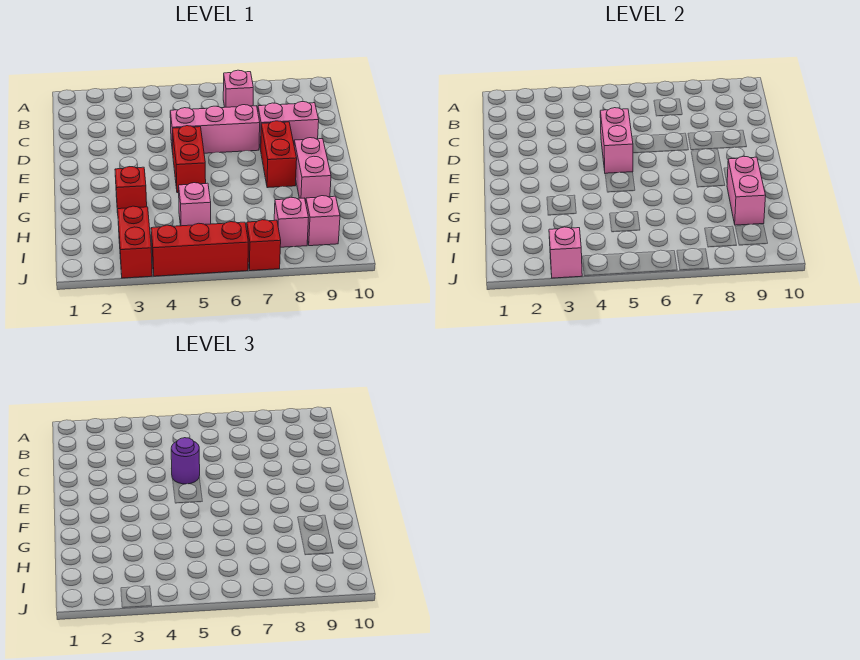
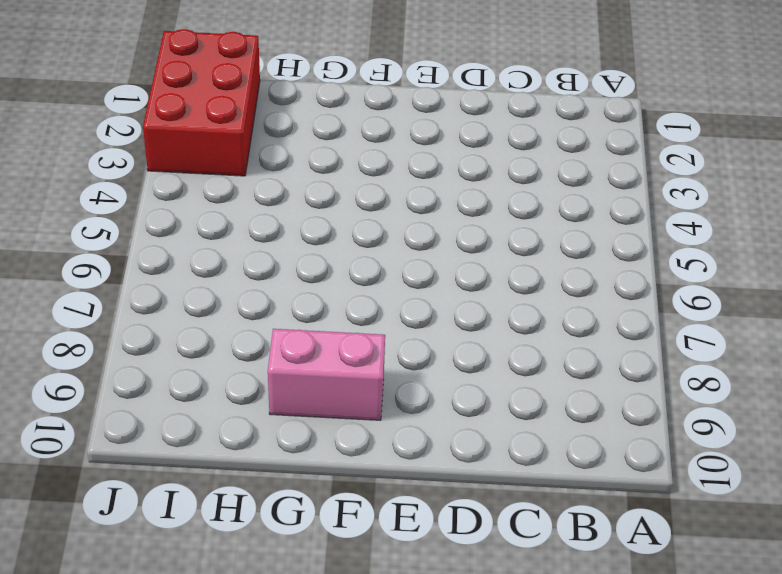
red 2x3 brick [143,29,260,176] -> red 1x2 brick [118,206,152,278]
none -> pink 1x1 brick [223,70,253,107]
none -> pink 1x3 brick [170,105,260,153]
none -> pink 1x2 brick [258,102,319,150]

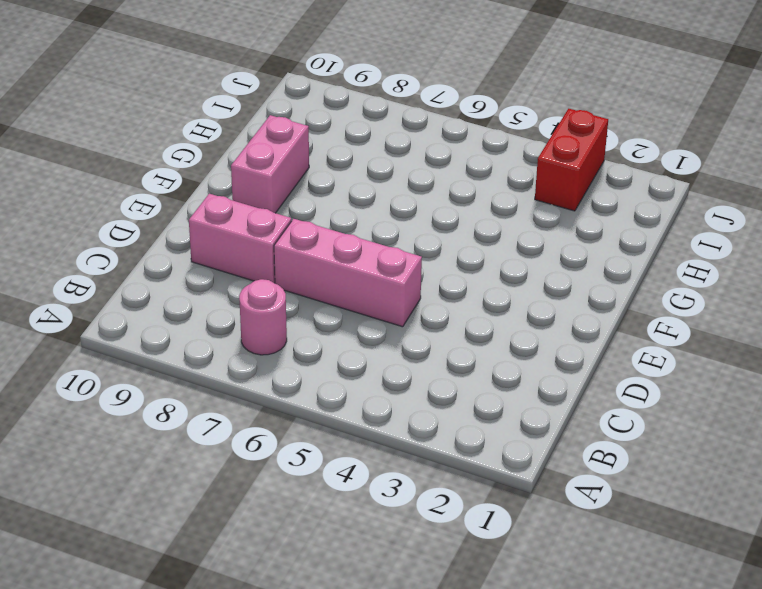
pink 1x1 round brick [239,279,287,355] -> pink 1x1 brick [223,70,253,107]
none -> red 1x2 brick [172,126,206,193]
none -> red 1x2 brick [261,121,297,188]
none -> red 1x1 brick [115,167,147,213]

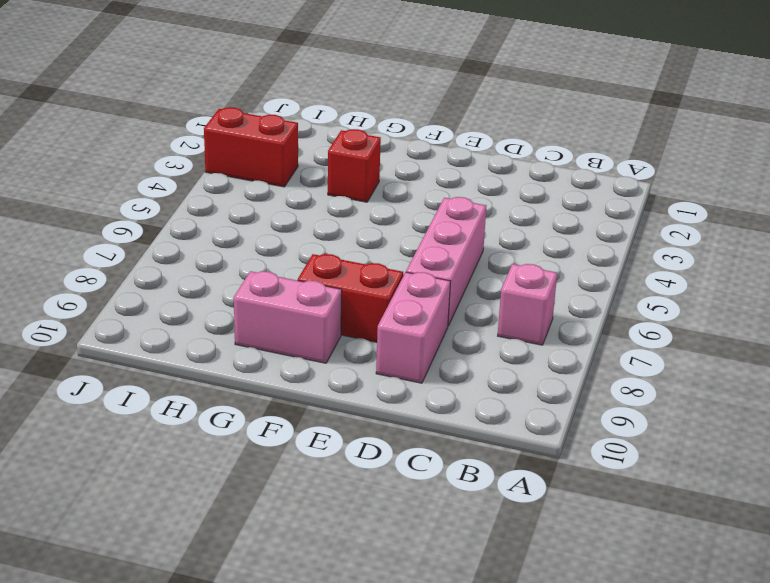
none -> red 1x2 brick [172,126,206,193]
none -> pink 1x1 brick [179,183,211,226]
none -> pink 1x1 brick [274,197,308,247]

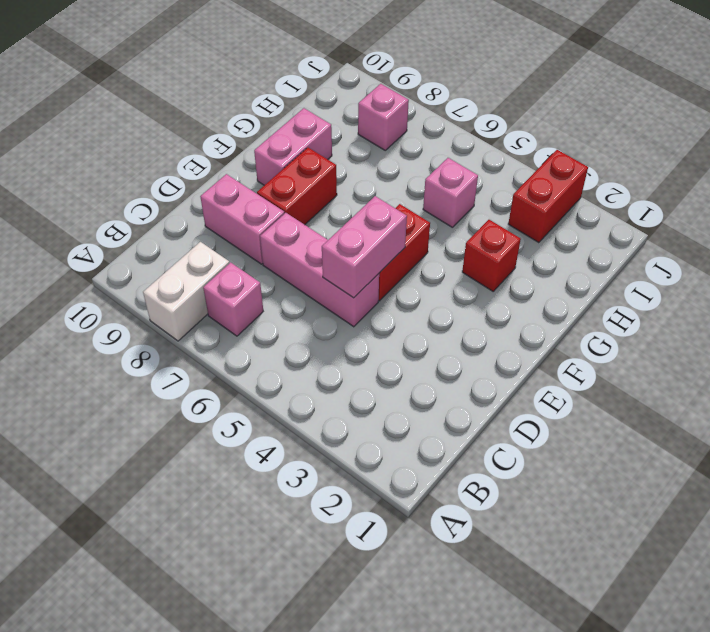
white 1x2 brick [143,242,229,341] -> none
none -> pink 1x1 brick [306,196,340,246]
none -> red 1x3 brick [151,222,248,276]
none -> red 1x1 brick [247,220,281,271]

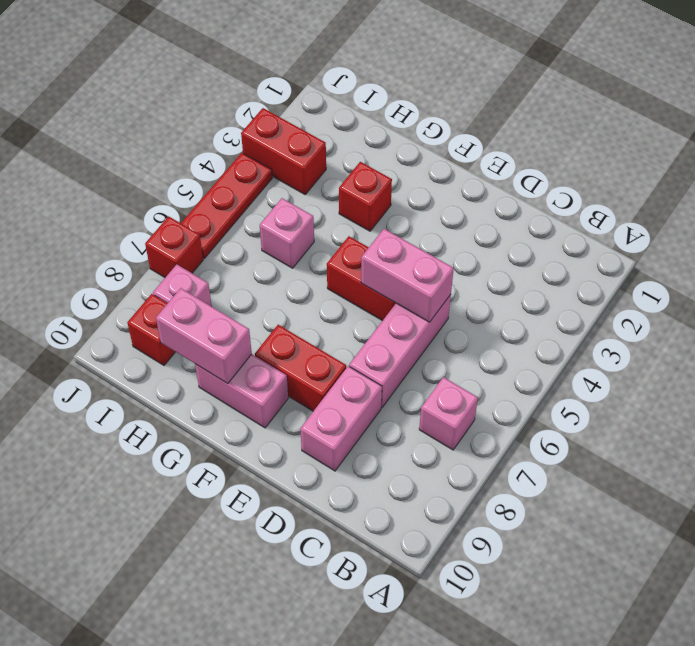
red 1x1 brick [127,294,175,365] -> pink 1x1 brick [306,196,340,246]
red 1x3 plate [181,153,272,258] -> red 1x3 brick [151,222,248,276]
none -> pink 1x1 brick [549,227,582,278]
none -> purple 1x1 round brick [171,438,200,484]

